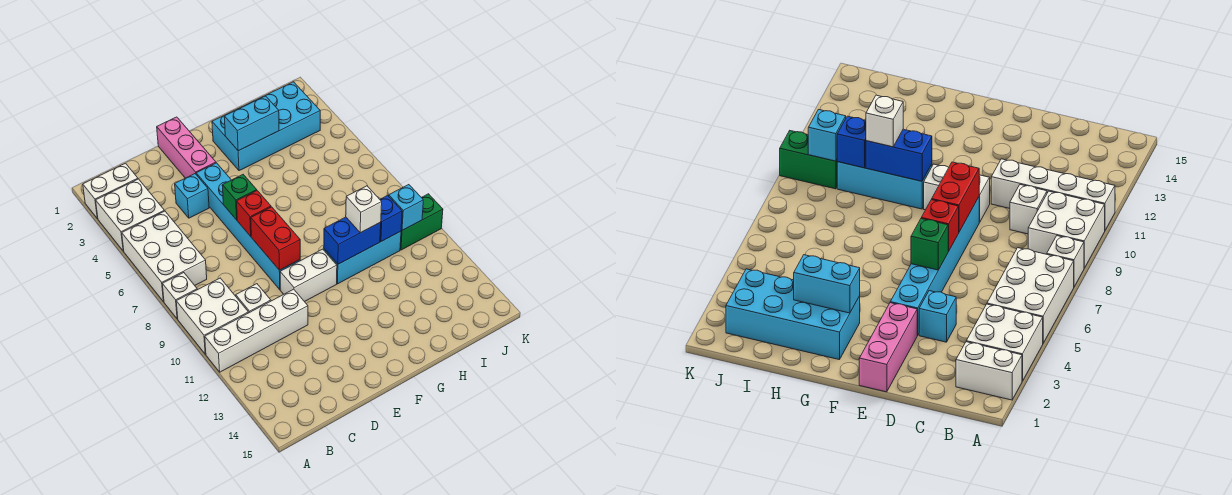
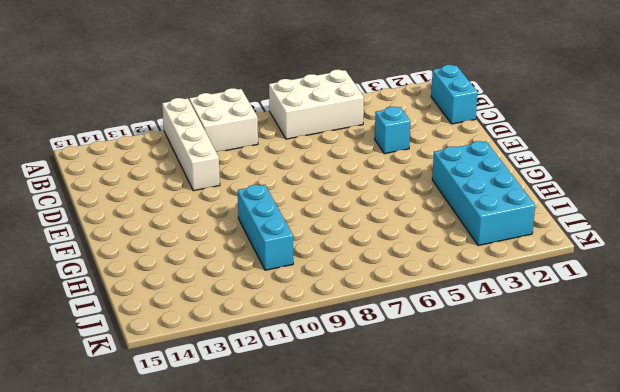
cyan 1x2 brick [431,65,478,124] -> cyan 1x2 brick moved to [224,96,279,151]
none -> white 1x2 brick [83,163,138,219]
none -> white 2x2 brick [96,179,164,251]
none -> white 1x1 brick [162,273,197,319]

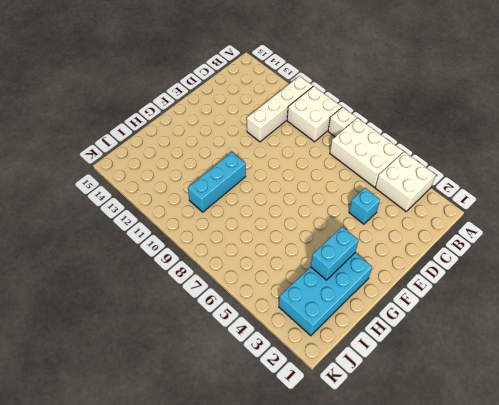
none -> white 1x2 brick [83,163,138,219]
none -> white 1x1 brick [236,284,271,313]
none -> pink 1x3 brick [157,117,216,178]

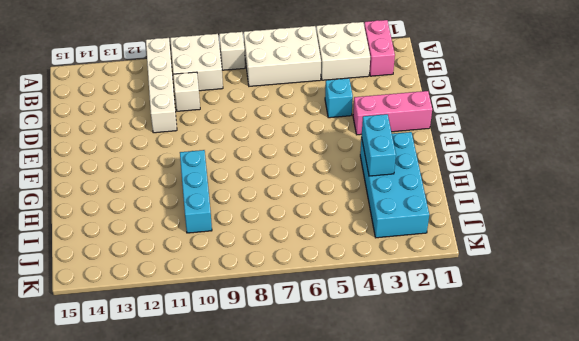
pink 1x2 brick [364,20,395,76] -> white 1x2 brick [83,163,138,219]
none -> cyan 1x6 brick [196,163,300,290]
none -> white 1x2 brick [280,249,337,302]
none -> green 1x2 brick [400,194,443,250]

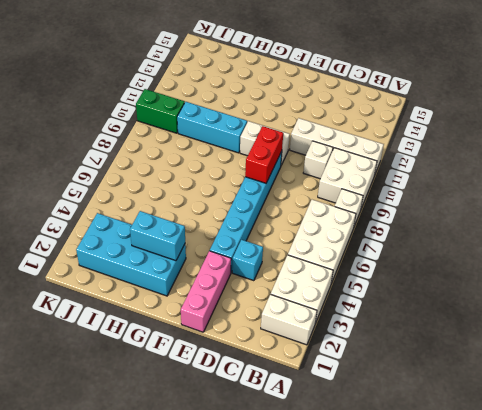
none -> green 1x1 brick [222,175,257,220]
none -> red 1x1 brick [237,191,271,236]
none -> blue 1x2 brick [324,217,381,264]

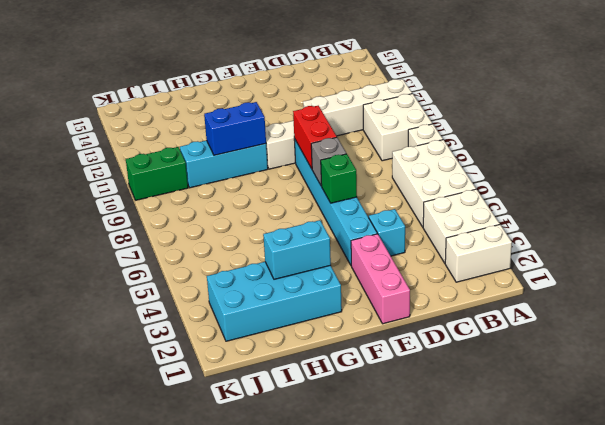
grey 1x1 brick [311,137,346,186] -> red 1x1 brick [237,191,271,236]
none -> white 1x1 brick [236,284,271,313]
none -> blue 1x1 brick [380,195,402,241]
none -> cyan 1x1 brick [389,185,423,230]

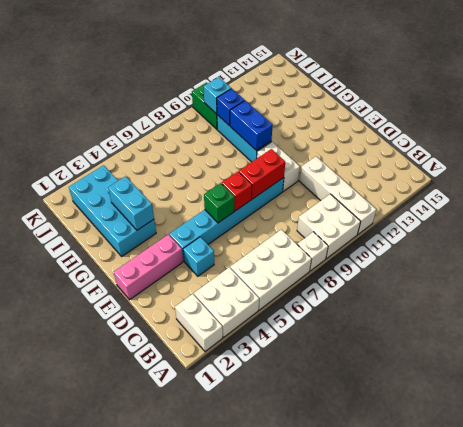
none -> white 1x1 brick [236,284,271,313]
none -> white 1x1 brick [346,186,382,233]

